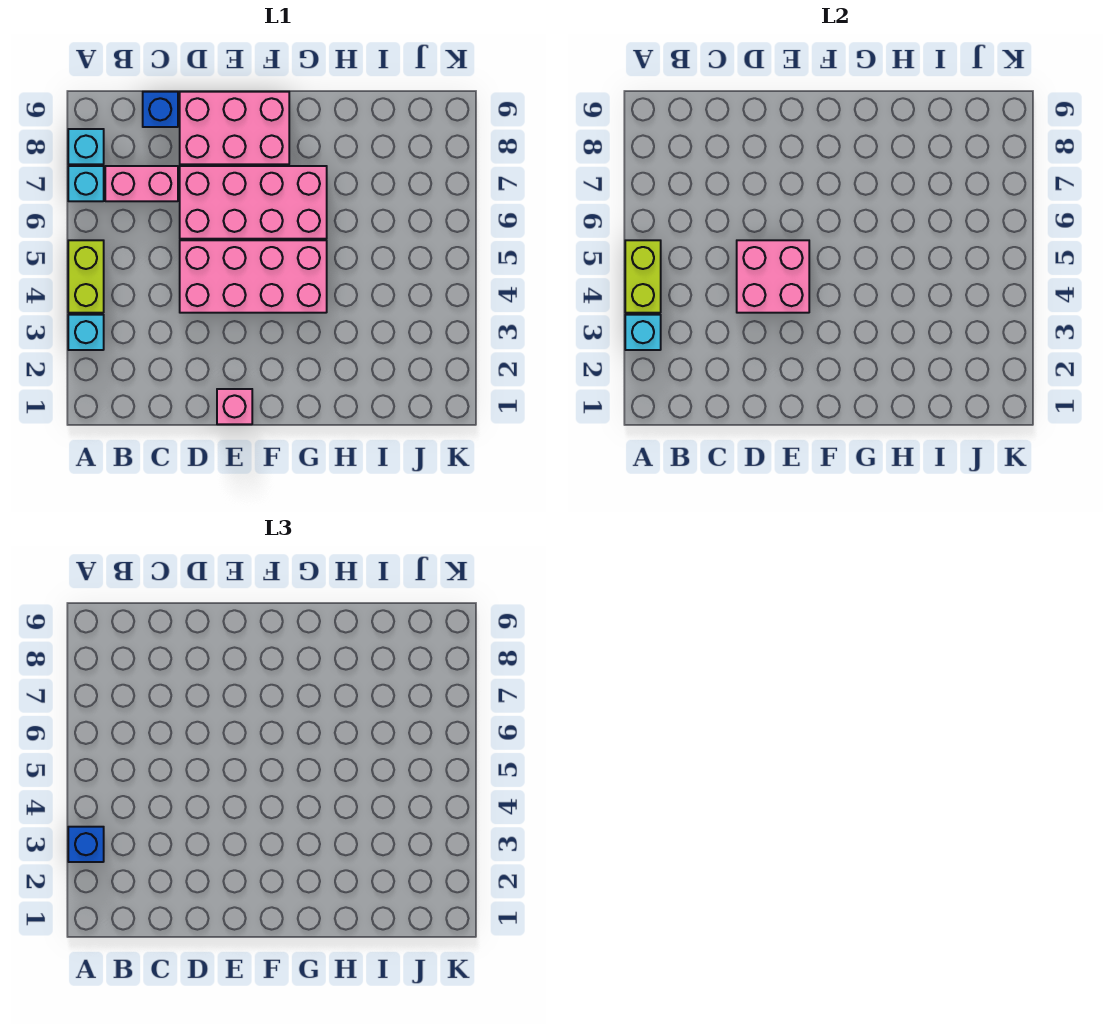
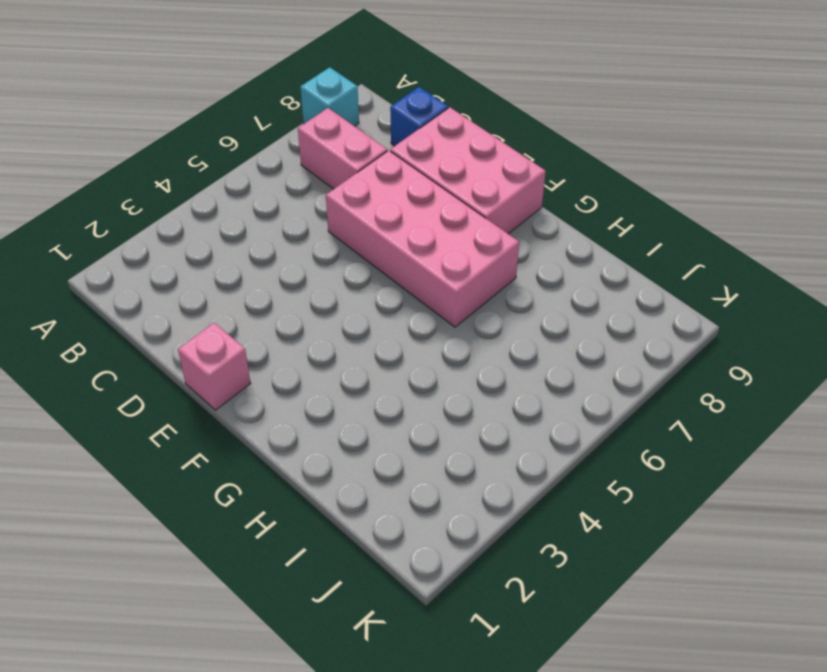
none -> cyan 1x1 brick [68,315,104,350]
none -> lime 1x2 brick [68,240,104,313]
none -> cyan 1x1 brick [68,166,104,201]

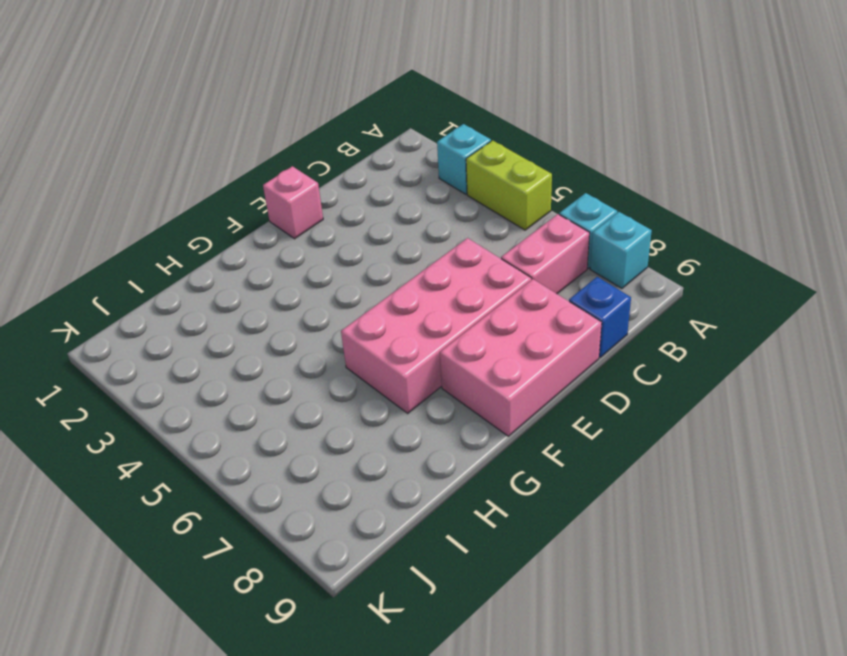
none -> pink 2x4 brick [180,240,327,313]
none -> cyan 1x1 brick [625,315,661,350]
none -> lime 1x2 brick [625,240,661,313]

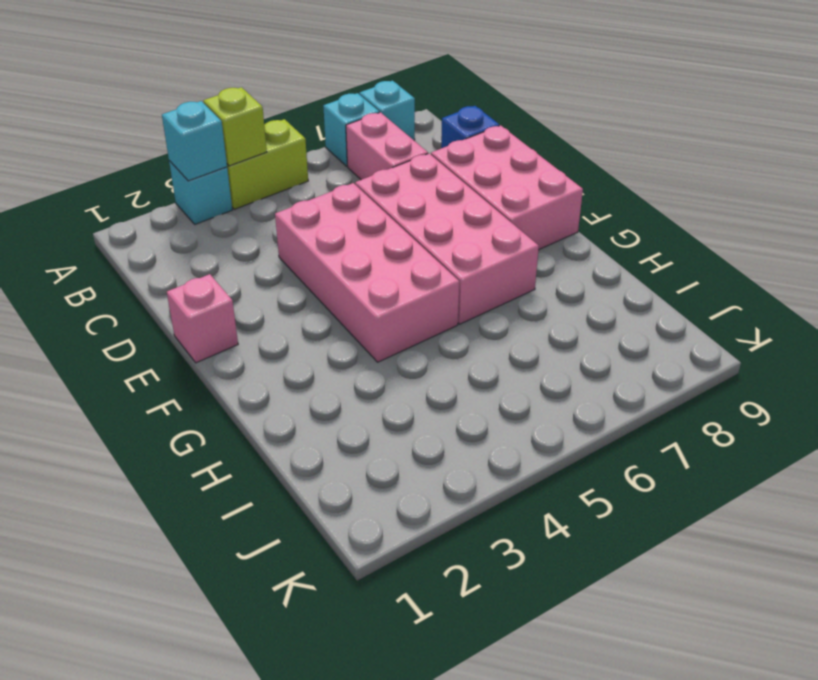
lime 1x1 brick [203,87,267,166] -> lime 1x2 brick [625,240,661,313]
none -> pink 2x2 brick [737,240,809,313]
none -> blue 1x1 brick [68,827,104,862]

